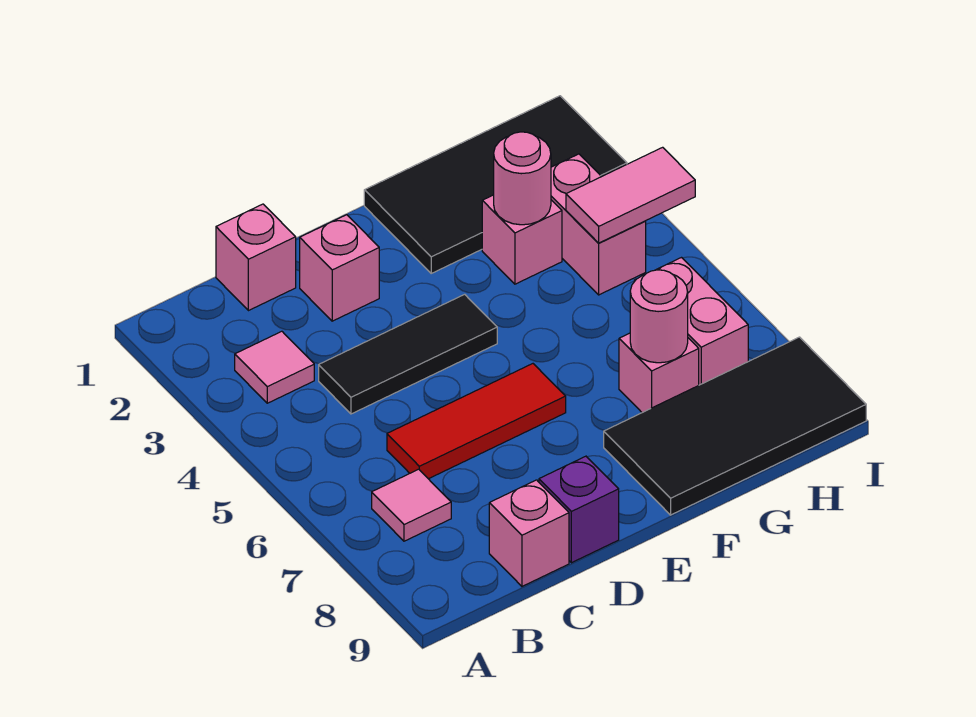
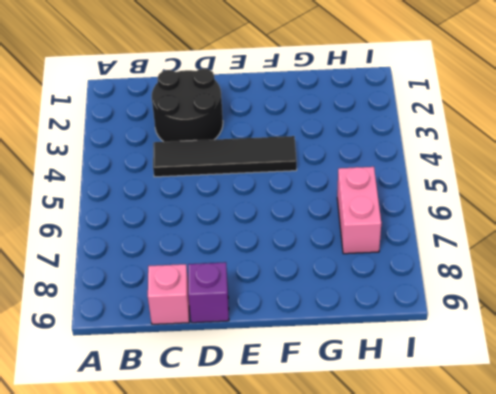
black 2x2 round brick [152,69,223,142] -> pink 1x1 brick [300,215,379,321]
black 1x4 tile [153,136,297,177] -> black 1x3 tile [319,294,497,414]
none -> pink 1x1 tile [235,331,314,403]
none -> pink 1x1 tile [372,469,451,541]
none -> pink 1x1 brick [216,204,296,311]

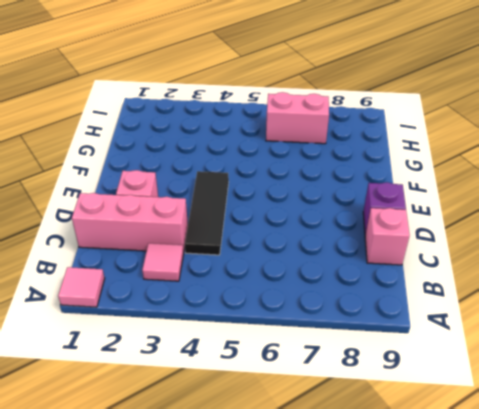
pink 1x1 tile [58,267,105,307] -> pink 1x1 tile moved to [372,469,451,541]
pink 1x3 brick [72,193,188,253] -> pink 1x1 brick [216,204,296,311]
none -> red 1x3 tile [387,364,566,479]
none -> black 2x4 tile [364,96,627,273]
none -> black 2x4 tile [604,337,866,515]

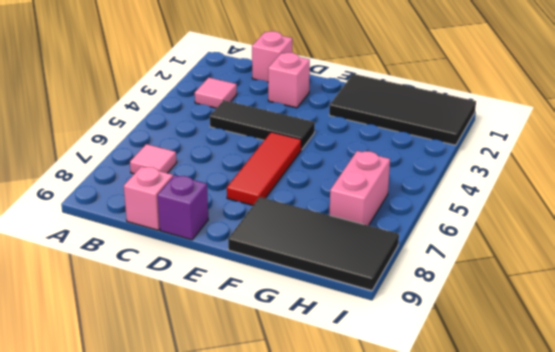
red 1x3 tile [227,132,301,205] -> red 1x3 tile turned to [387,364,566,479]
none -> pink 1x1 brick [482,195,562,284]
none -> pink 1x1 brick [619,333,699,413]
none -> pink 1x2 brick [551,154,646,295]

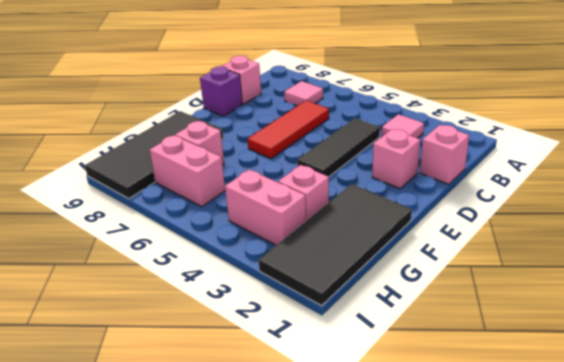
none -> pink 1x1 round brick [494,132,551,225]
none -> pink 1x1 round brick [630,270,688,363]
none -> pink 1x2 tile [566,147,695,243]

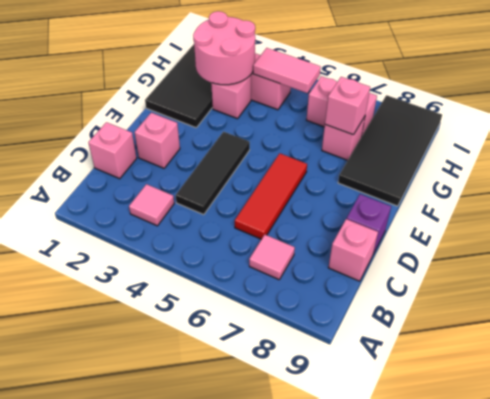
pink 2x2 round brick [193,11,255,85] -> pink 1x1 round brick [494,132,551,225]
pink 1x1 brick [325,77,370,135] -> pink 1x1 round brick [630,270,688,363]
pink 1x2 tile [253,48,321,93] -> pink 1x2 tile turned to [566,147,695,243]

